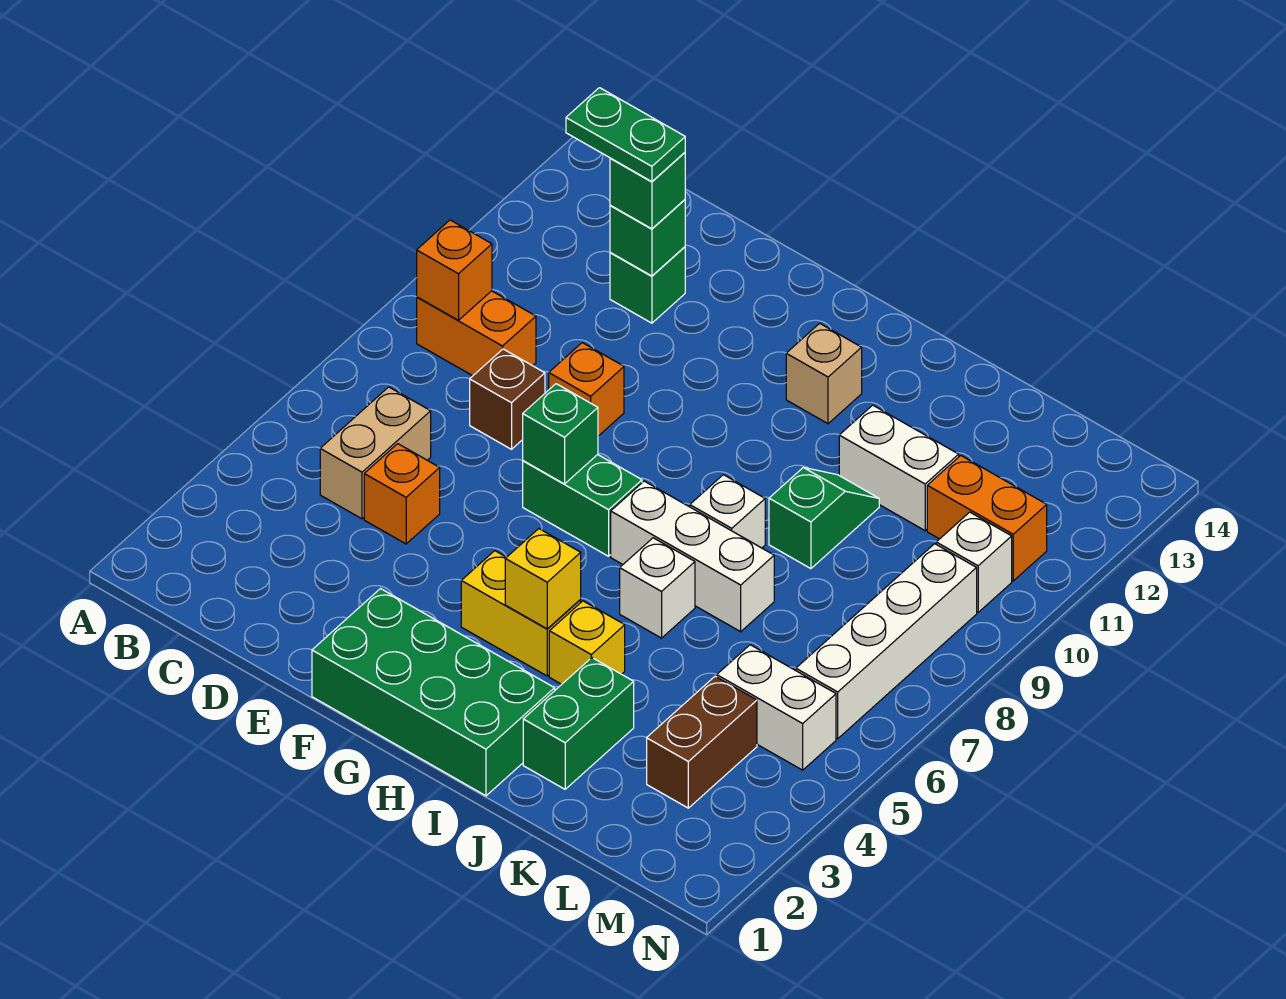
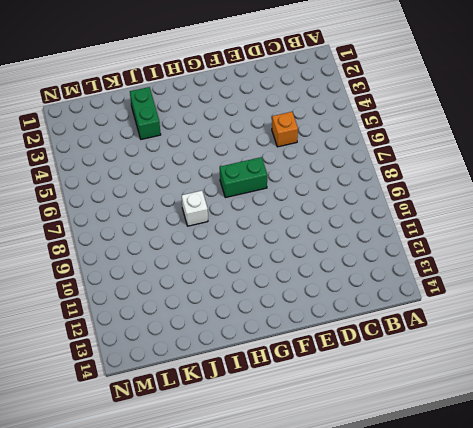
none -> orange 1x2 brick [417,291,536,376]
none -> tan 1x2 brick [320,387,431,519]
none -> brown 1x1 brick [470,349,545,449]

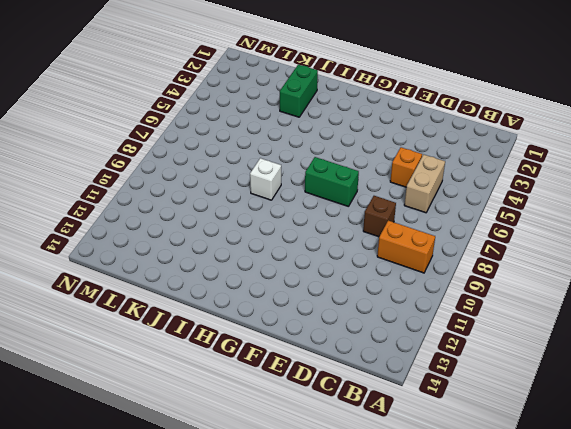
none -> green 1x1 brick [610,247,685,323]
none -> orange 1x1 brick [549,343,624,436]
none -> green 2x4 brick [312,589,555,796]

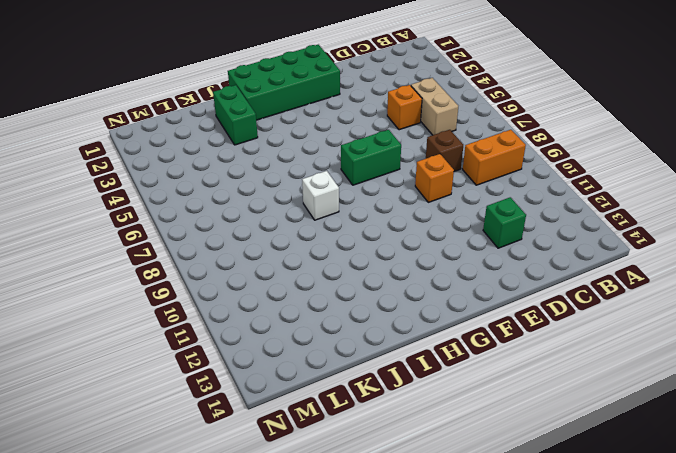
none -> yellow 1x2 brick [461,551,581,676]
none -> white 1x3 brick [611,481,774,632]
none -> tan 1x1 brick [786,323,862,424]

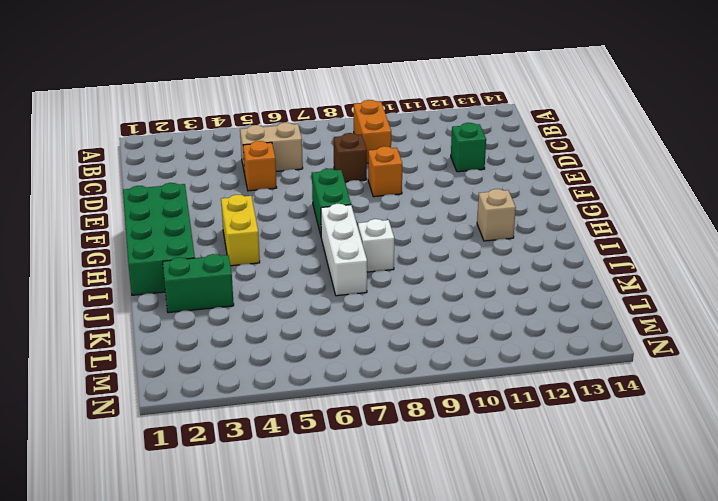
none -> yellow 1x1 brick [549,601,625,684]
none -> white 1x1 brick [620,538,695,638]
none -> green 1x2 slope [769,468,879,569]

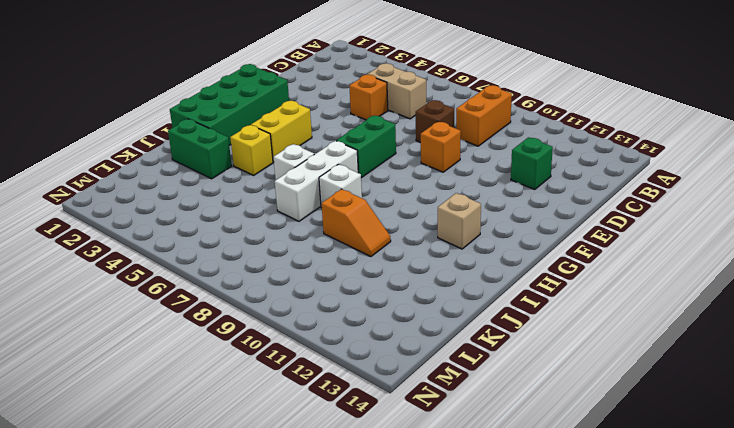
orange 1x2 slope [322,189,391,257] -> green 1x2 slope [769,468,879,569]
none -> white 1x2 brick [839,405,959,531]
none -> brown 1x2 brick [647,676,757,808]
none -> white 1x2 brick [717,645,836,770]

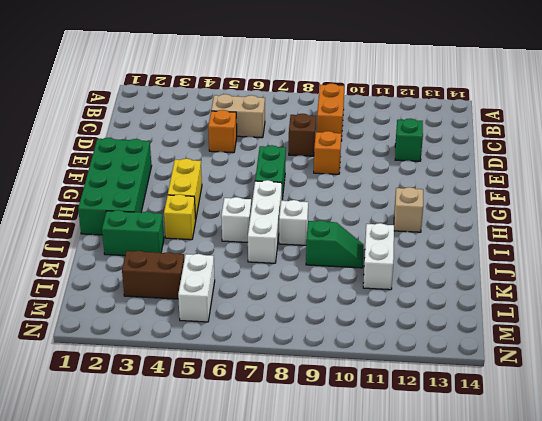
none -> orange 1x2 brick [927,456,1047,581]
none -> white 1x4 brick [796,544,977,739]
none -> white 1x1 brick [936,512,1012,612]

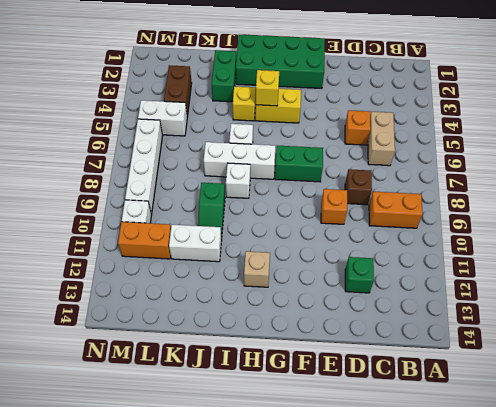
none -> orange 1x1 brick [417,220,492,320]
none -> green 1x1 brick [610,200,685,276]
none -> green 1x1 brick [523,384,598,484]

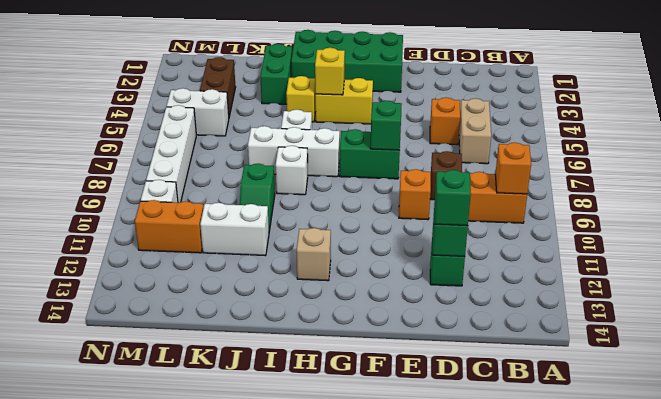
none -> green 1x2 plate [566,88,685,182]

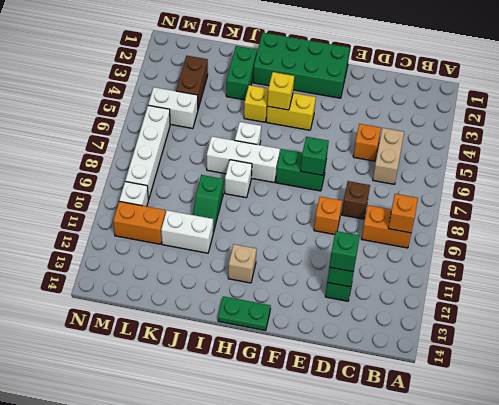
green 1x2 plate [218,296,271,331] -> green 1x2 plate moved to [566,88,685,182]

